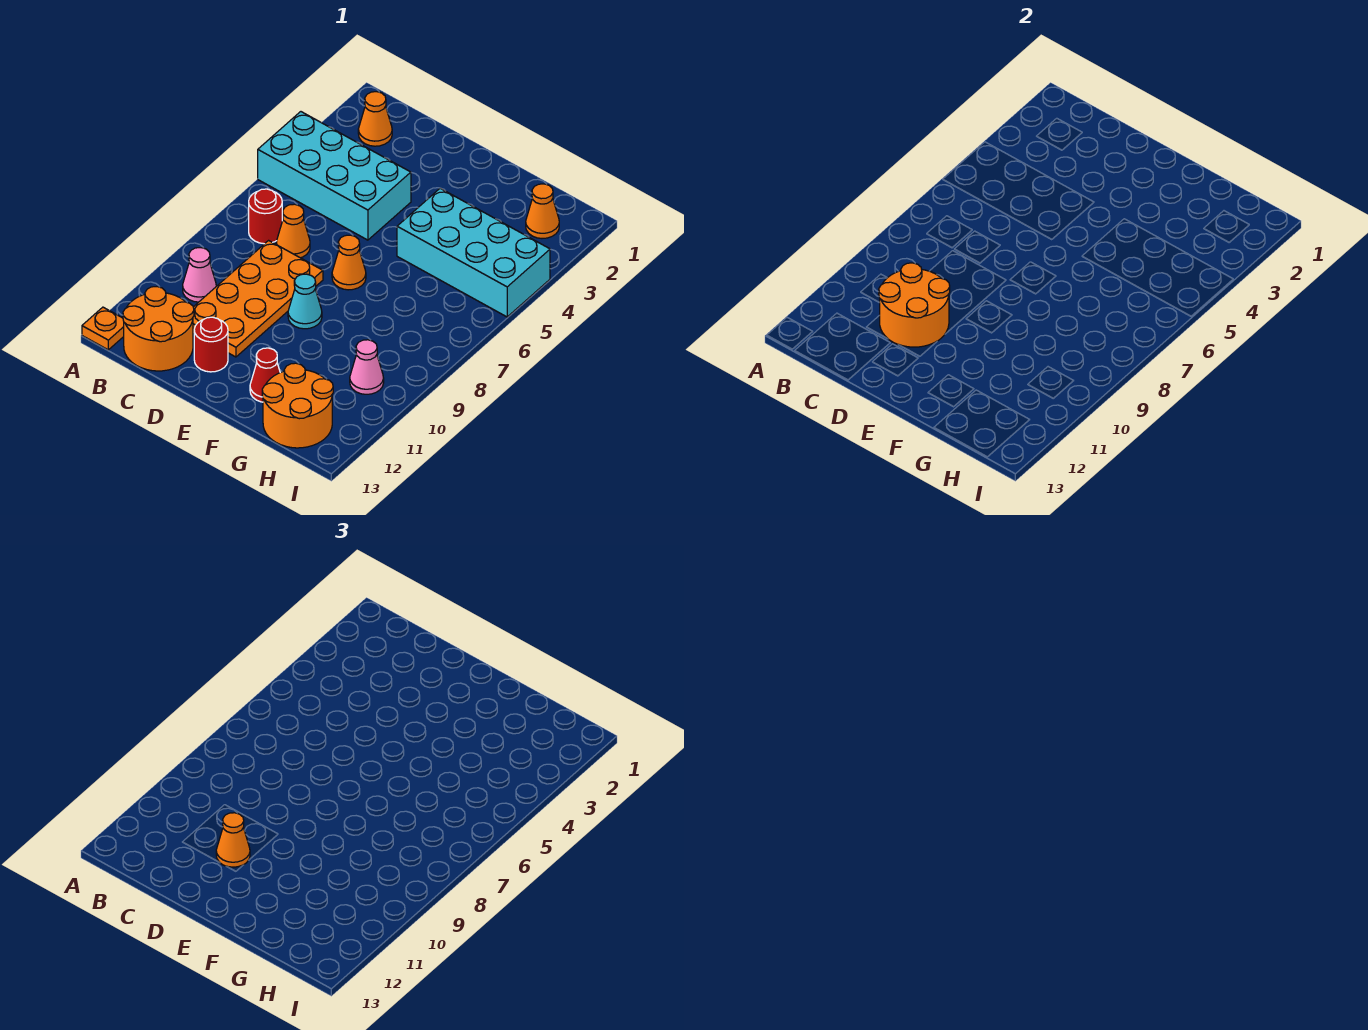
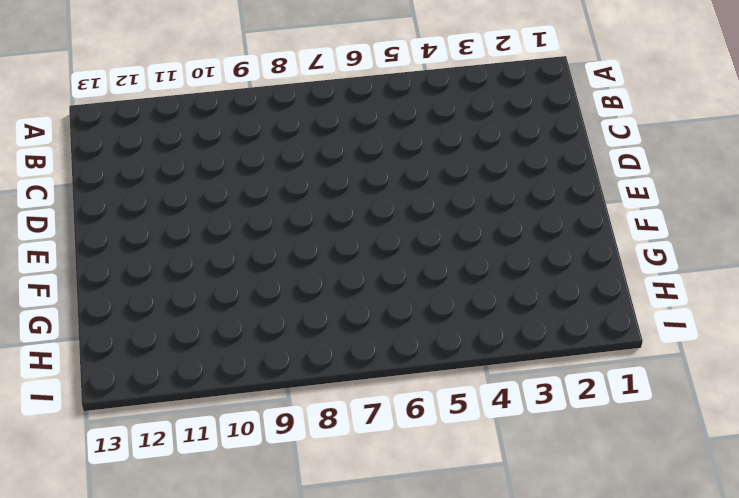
none -> cyan 2x4 brick [258,112,411,240]
none -> orange 1x1 plate [82,307,124,350]
none -> orange 1x1 cone [358,92,392,146]

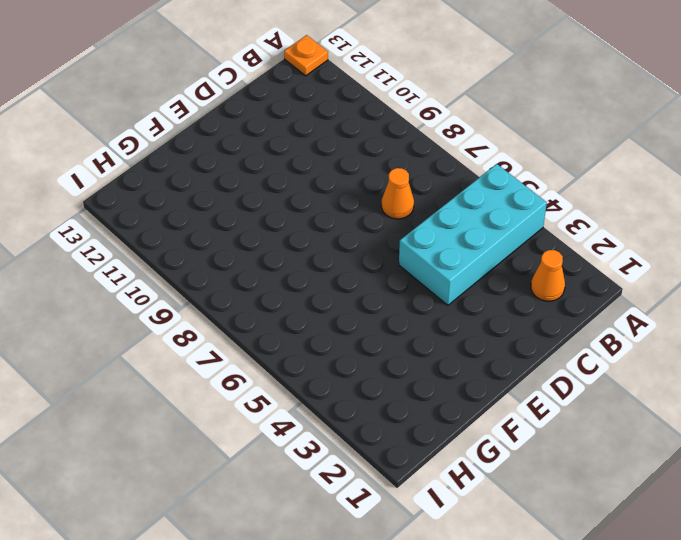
none -> red 1x1 round brick [249,189,282,244]
none -> pink 1x1 cone [183,248,216,302]
none -> orange 2x2 round brick [123,287,194,371]

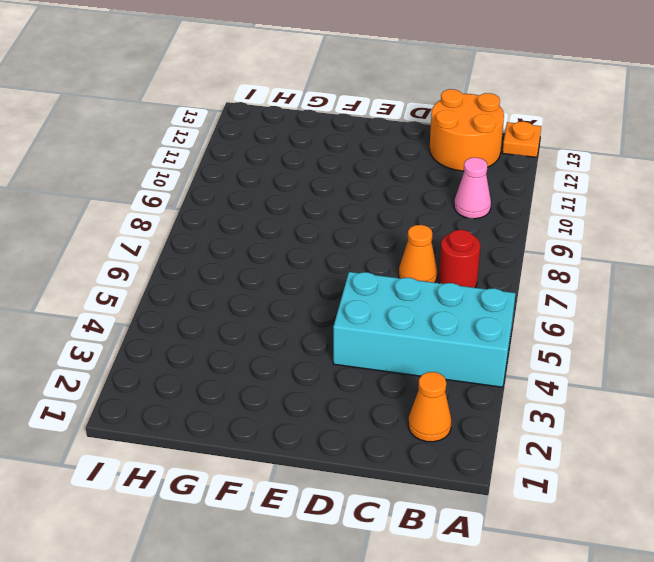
none -> orange 2x4 plate [193,241,323,357]
none -> red 1x1 round brick [194,317,228,372]
none -> orange 1x1 cone [332,235,366,290]

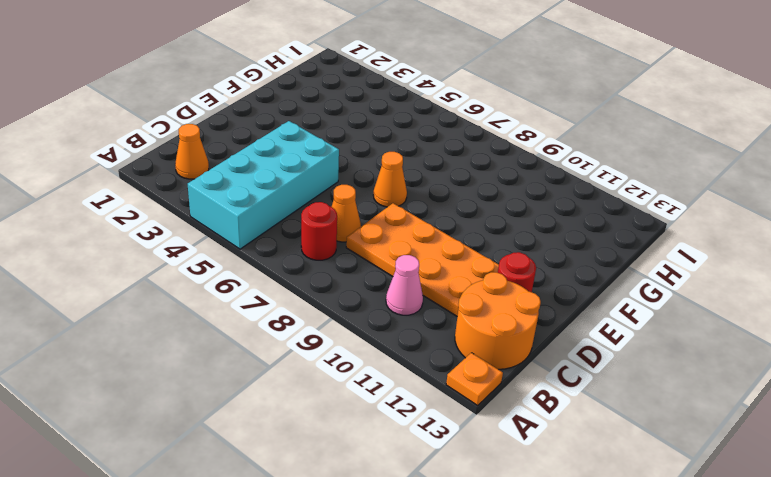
none -> cyan 1x1 cone [288,274,322,329]
none -> cyan 2x4 brick [397,188,550,317]
none -> red 1x1 cone [250,348,280,402]

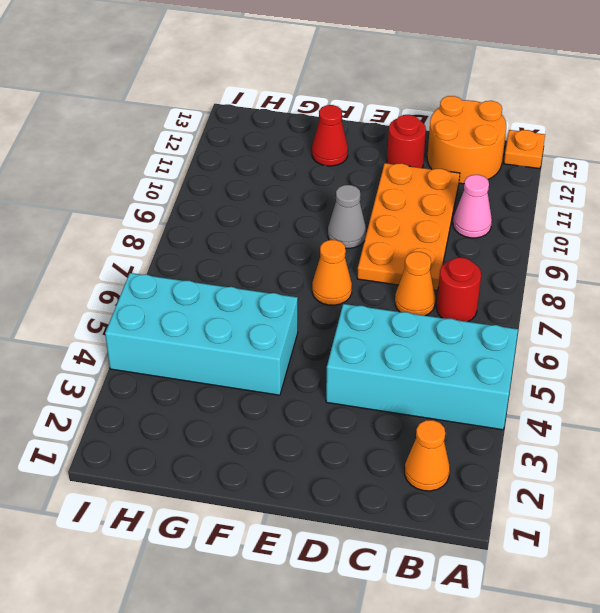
grey 1x1 cone [328,185,366,248] -> cyan 1x1 cone [288,274,322,329]
none -> orange 2x2 round brick [262,363,333,448]
none -> orange 1x1 cone [526,184,559,238]
none -> pink 1x1 cone [350,340,384,394]

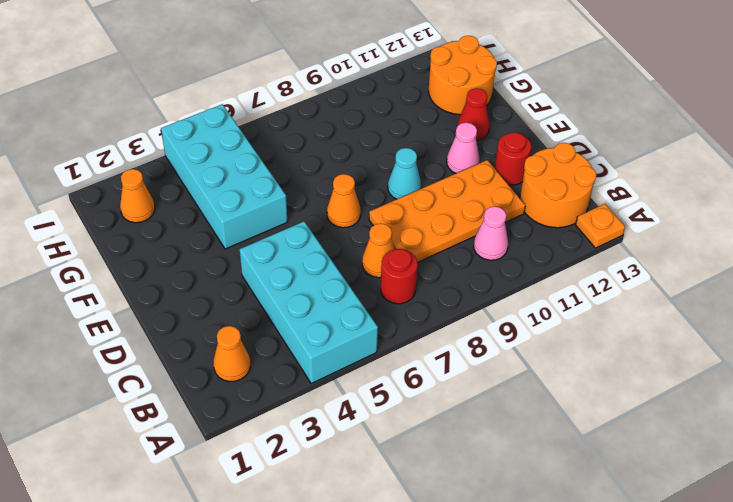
pink 1x1 cone [447,123,480,173] -> pink 1x1 cone moved to [350,340,384,394]
none -> orange 2x2 round brick [879,263,950,347]
none -> orange 1x1 cone [216,813,250,867]

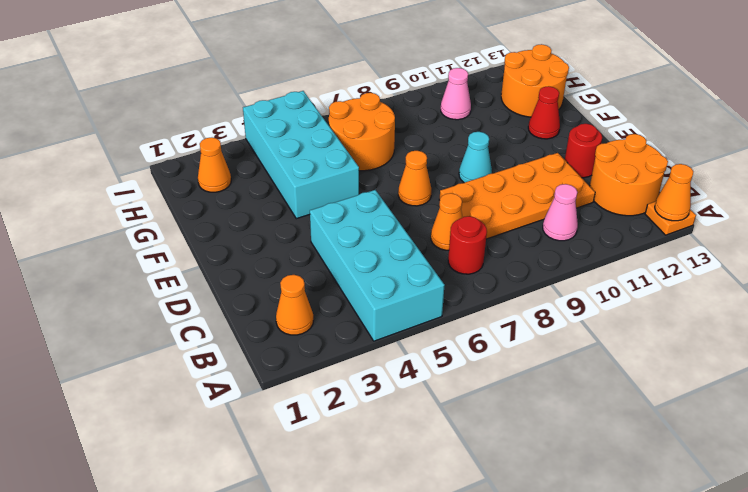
orange 1x1 cone [655,164,693,221] -> orange 1x1 cone moved to [216,813,250,867]
orange 2x2 round brick [329,93,395,171] -> orange 2x2 round brick moved to [879,263,950,347]

